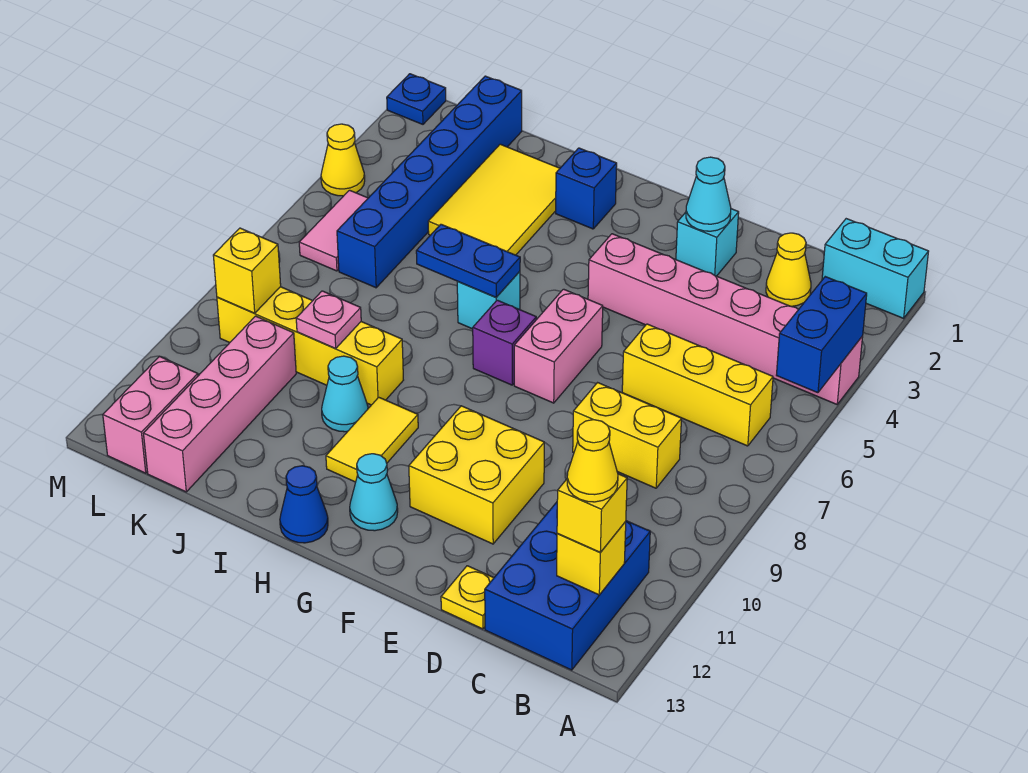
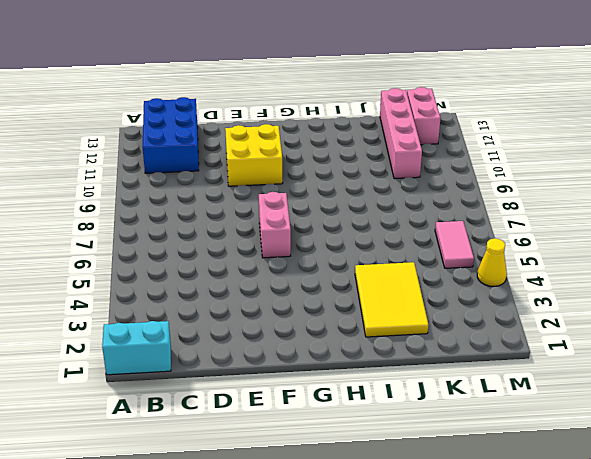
none -> pink 1x6 brick [588,234,863,404]
none -> yellow 1x3 brick [622,324,773,446]
none -> yellow 1x1 cone [766,233,811,307]
none -> yellow 1x2 brick [573,383,681,488]

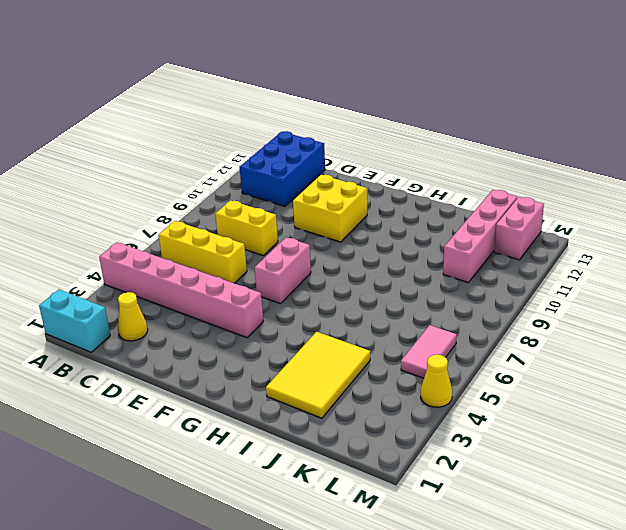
none -> yellow 1x1 plate [441,566,493,629]
none -> cyan 1x1 brick [676,209,739,276]
none -> purple 1x1 brick [473,300,536,385]
none -> cyan 1x1 cone [350,454,398,531]

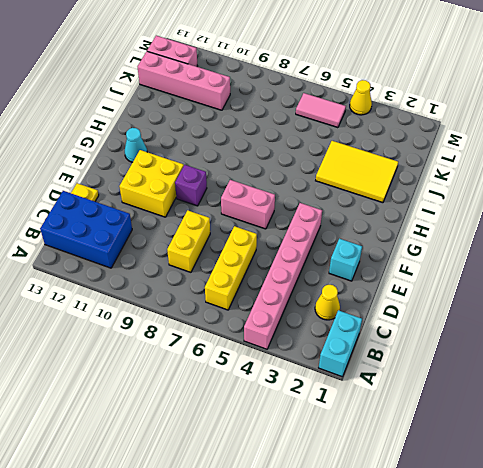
purple 1x1 brick [175,165,207,206] -> purple 1x1 brick moved to [473,300,536,385]
none -> blue 1x1 brick [556,148,617,229]
none -> cyan 1x1 brick [457,271,520,329]
none -> yellow 1x2 tile [326,397,418,482]
none -> blue 1x1 cone [280,466,328,543]

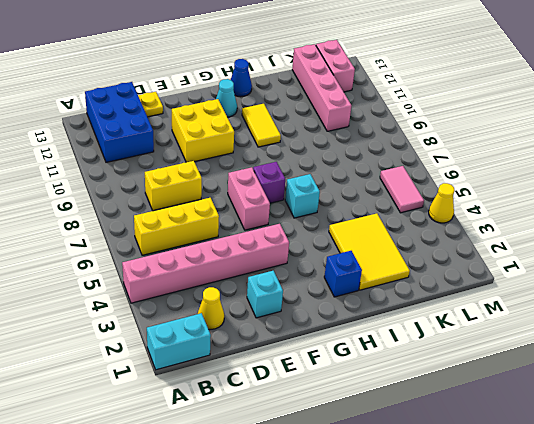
none -> yellow 1x4 brick [217,287,403,405]
none -> cyan 1x1 cone [322,356,368,432]
none -> blue 1x6 brick [337,76,522,288]
none -> blue 1x1 plate [387,74,446,124]

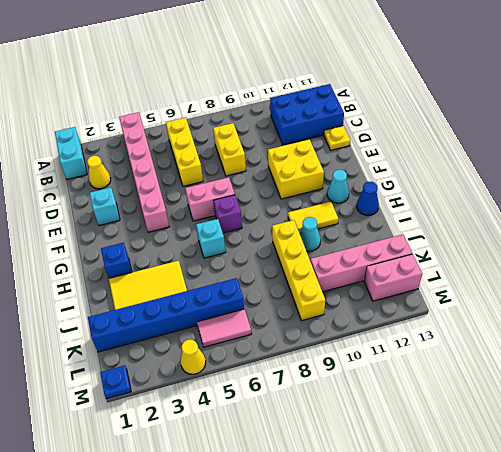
none -> blue 1x2 brick [777,277,867,393]
none -> yellow 1x1 brick [557,522,626,595]
none -> cyan 1x1 cone [686,157,731,231]
none -> blue 1x2 plate [416,224,520,297]

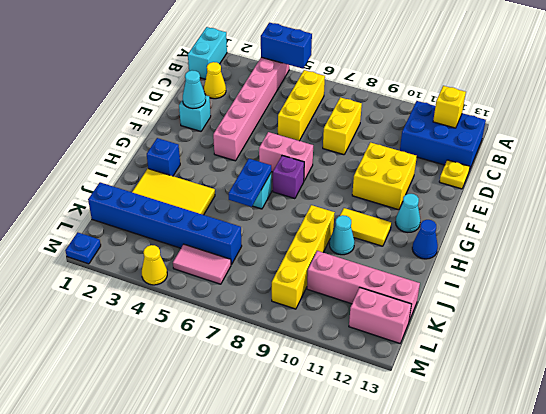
none -> pink 1x1 plate [296,291,361,348]
none -> yellow 1x1 brick [213,228,281,313]
none -> yellow 1x1 brick [557,474,627,552]
none -> yellow 1x1 cone [567,420,618,502]

